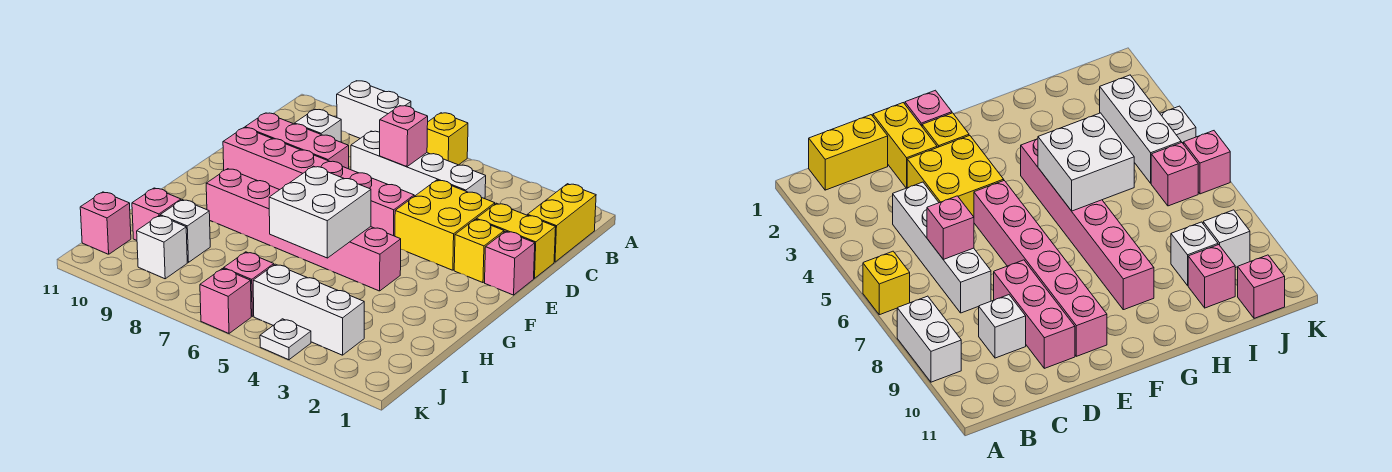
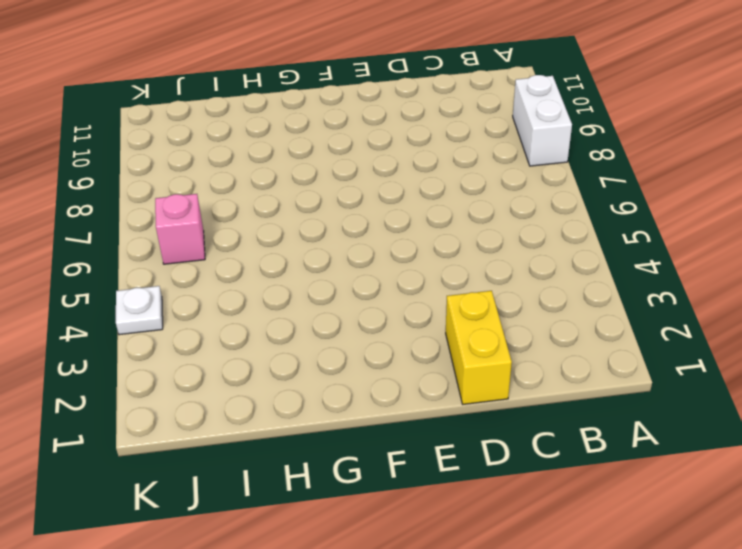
none -> yellow 1x1 brick [427,113,468,165]
none -> yellow 1x2 brick [527,184,596,262]
none -> white 1x4 brick [351,131,486,199]

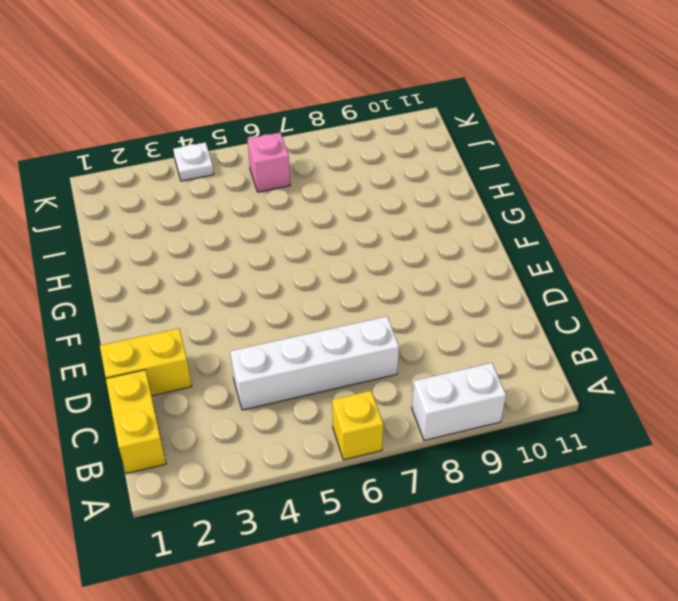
none -> white 1x1 brick [295,110,341,142]
none -> yellow 2x2 brick [395,180,495,270]
none -> pink 1x3 brick [245,113,349,169]

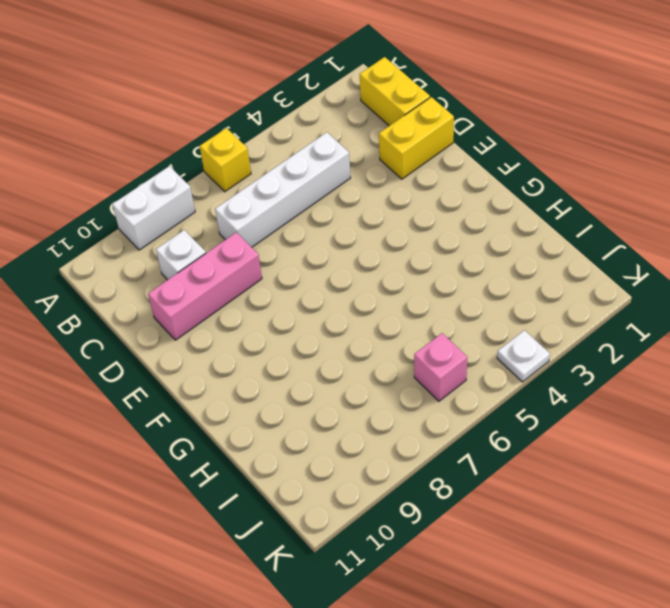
none -> yellow 2x2 brick [395,180,495,270]
none -> pink 1x1 brick [485,231,535,295]
none -> yellow 1x1 brick [454,219,504,283]

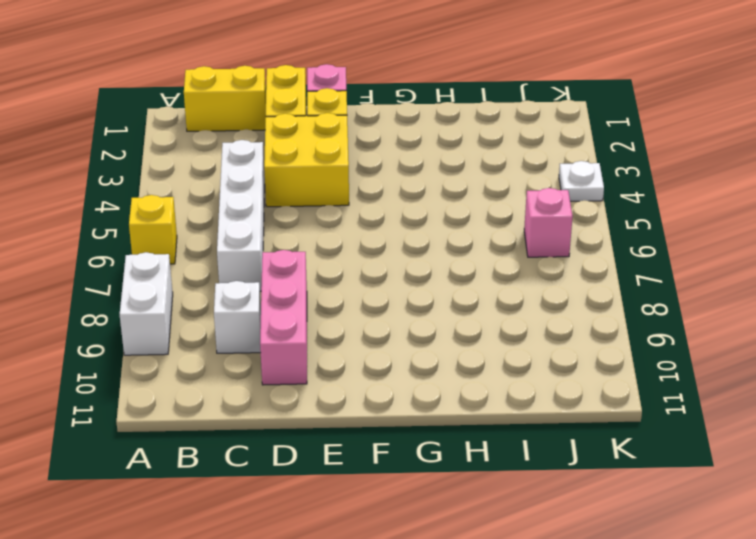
none -> pink 1x6 brick [223,128,414,236]
none -> pink 1x6 brick [206,169,401,291]
none -> white 1x1 brick [160,200,210,262]

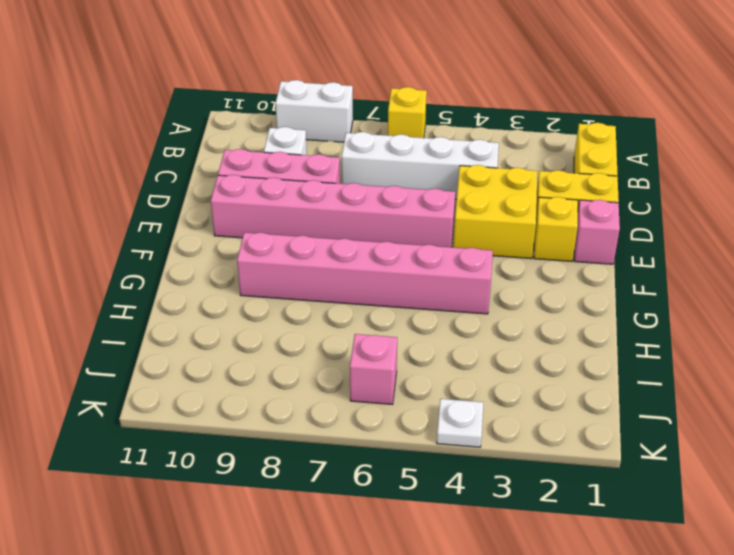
none -> white 1x1 brick [160,200,210,262]
none -> pink 1x1 brick [132,188,181,240]
none -> white 1x3 brick [253,264,364,355]

